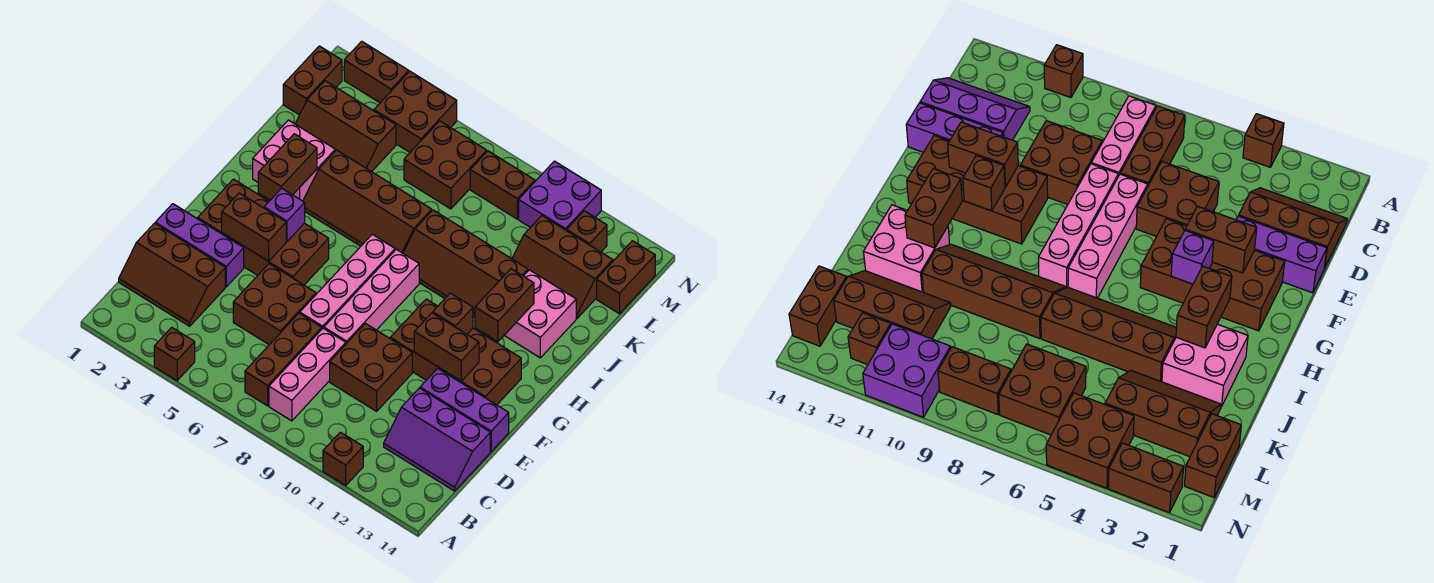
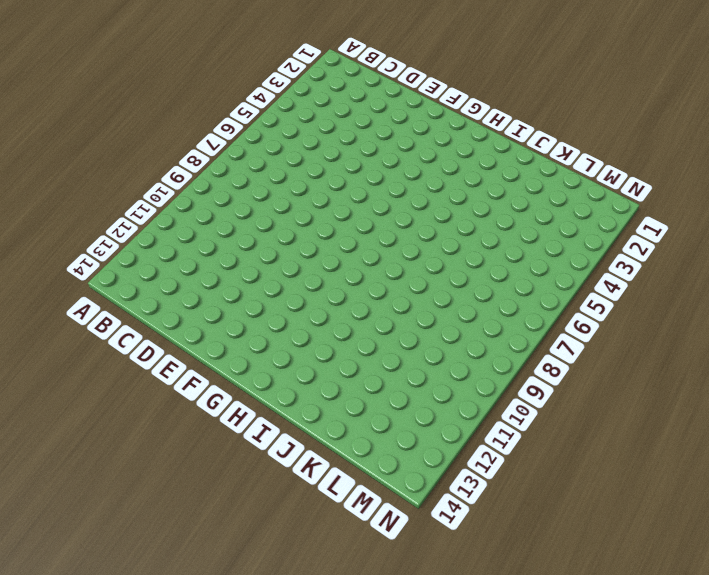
none -> brown 1x1 brick [154,327,195,381]
none -> brown 1x1 brick [323,432,363,485]
none -> brown 1x3 brick [245,313,322,406]
none -> pink 1x3 brick [269,328,346,421]

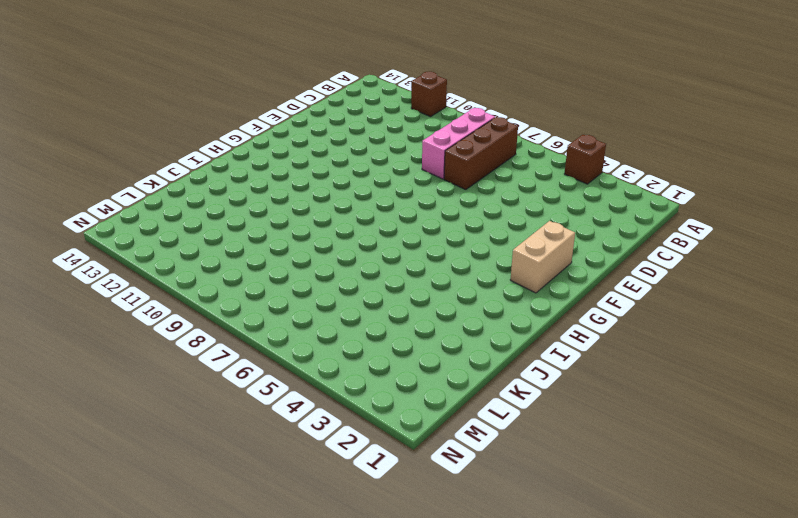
tan 1x2 brick [510,221,575,293] -> brown 2x4 brick [198,179,329,285]
none -> brown 2x3 slope [119,223,225,326]
none -> purple 2x3 slope [384,388,490,491]
none -> brown 2x2 brick [233,264,316,345]
none -> brown 2x2 brick [330,324,412,411]

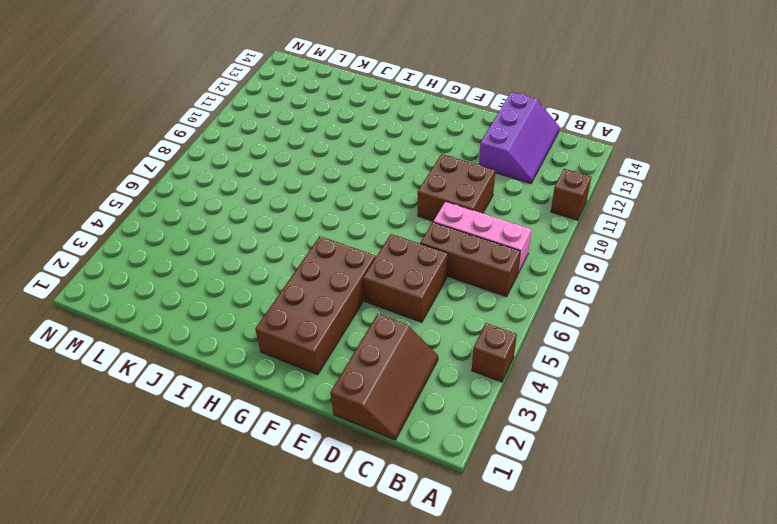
none -> purple 1x3 brick [155,204,244,287]
none -> pink 1x4 brick [300,234,395,329]
none -> pink 1x4 brick [324,249,419,344]
none -> purple 1x3 brick [420,368,509,451]

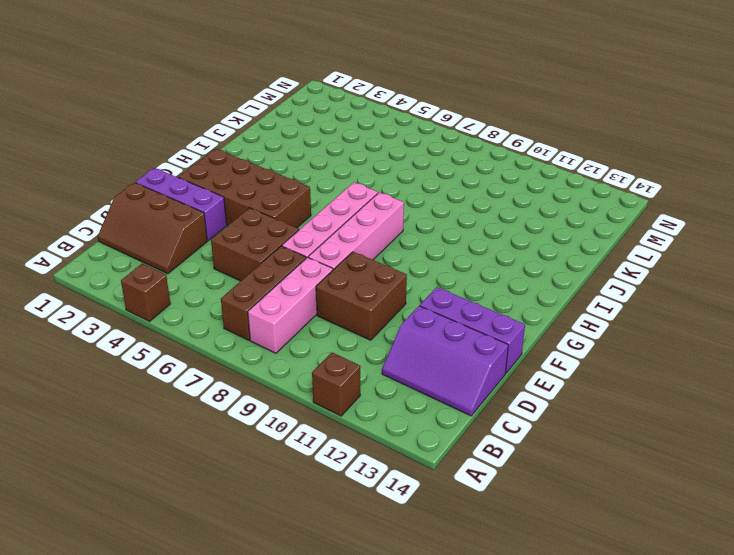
none -> brown 2x4 brick [390,299,521,405]
none -> pink 2x2 brick [253,120,335,201]
none -> brown 2x4 slope [303,150,432,253]
none -> brown 2x4 slope [403,210,528,317]

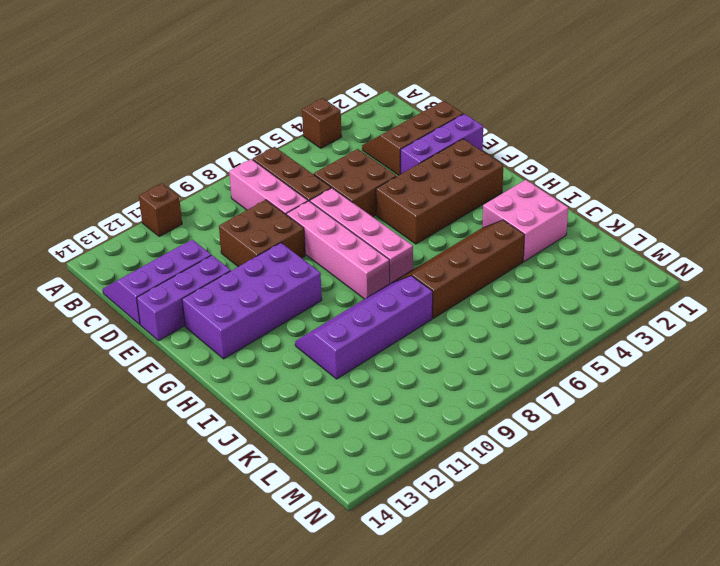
purple 2x4 brick [182,243,322,359] -> brown 2x4 brick [390,299,521,405]
purple 2x4 slope [295,276,433,379] -> brown 2x4 slope [403,210,528,317]
none -> pink 2x2 brick [504,270,576,358]
none -> brown 2x3 slope [295,81,396,172]
none -> brown 2x3 slope [512,216,613,318]
none -> brown 1x2 brick [283,46,342,115]

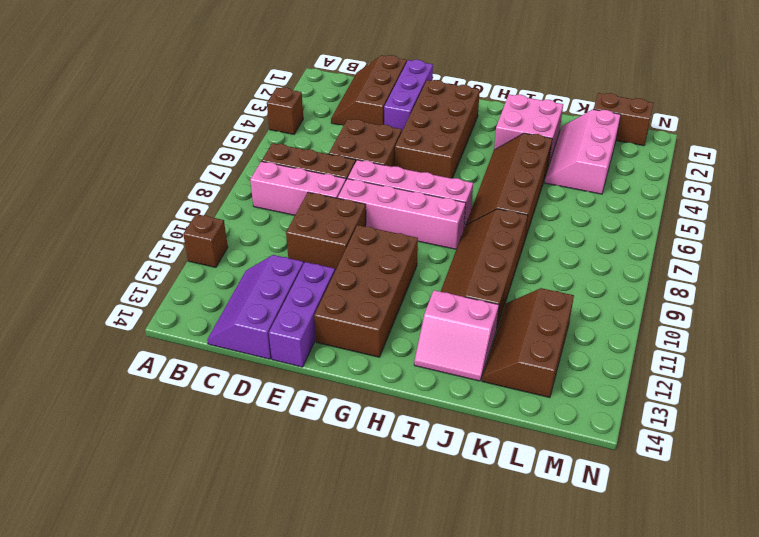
pink 2x2 slope [414,290,499,381] -> pink 2x2 brick [504,270,576,358]
pink 2x3 slope [545,109,620,194] -> brown 2x3 slope [295,81,396,172]
none -> brown 2x2 brick [404,121,487,209]
none -> brown 1x2 brick [597,241,655,314]
none -> brown 2x2 brick [374,71,457,152]
none -> brown 1x2 brick [470,151,535,219]

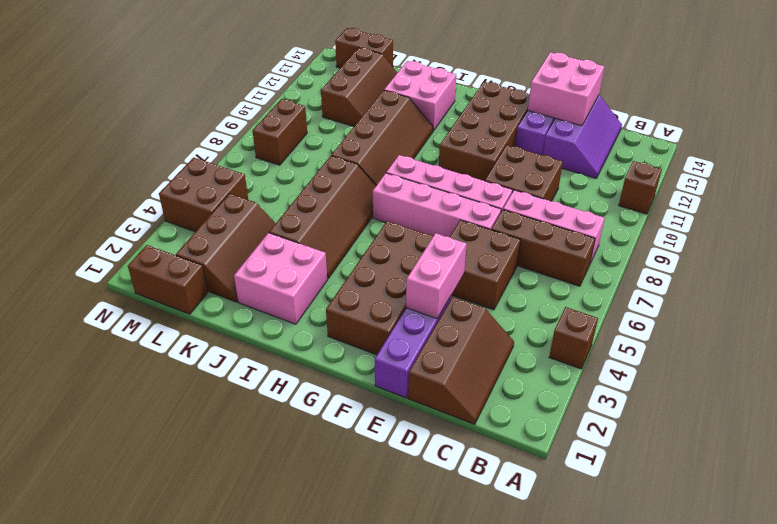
pink 2x2 brick [528,52,604,126] -> none
pink 1x2 brick [406,233,467,319] -> none
none -> brown 2x2 brick [404,121,487,209]
none -> purple 2x2 brick [519,161,601,231]
none -> brown 1x1 brick [567,211,607,252]
none -> brown 1x2 brick [344,41,409,103]

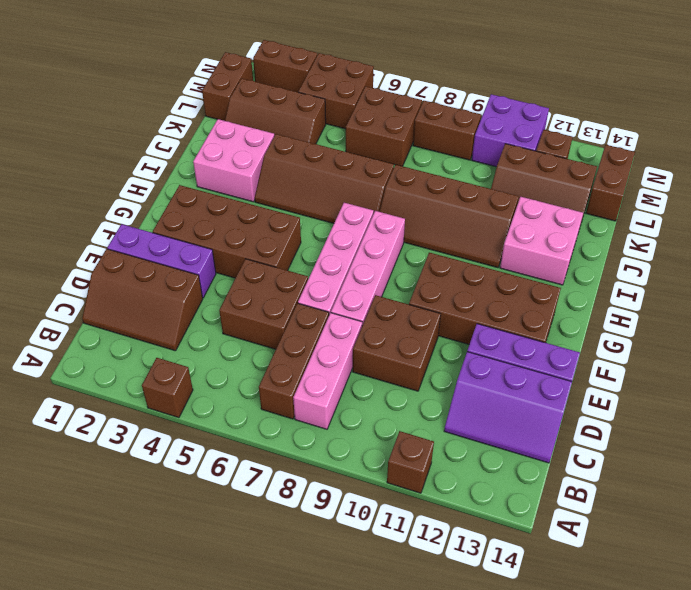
none -> brown 1x2 brick [222,193,286,261]
none -> brown 1x2 brick [414,313,479,381]
none -> purple 1x1 brick [264,188,305,241]
none -> brown 1x1 brick [433,293,473,334]

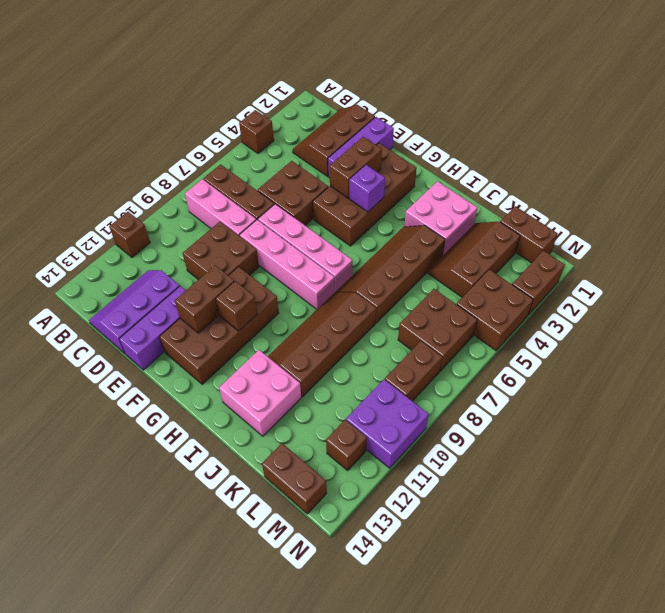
none -> brown 2x3 slope [512,216,613,318]
none -> brown 1x2 brick [258,134,317,200]
none -> brown 1x2 brick [475,269,534,342]

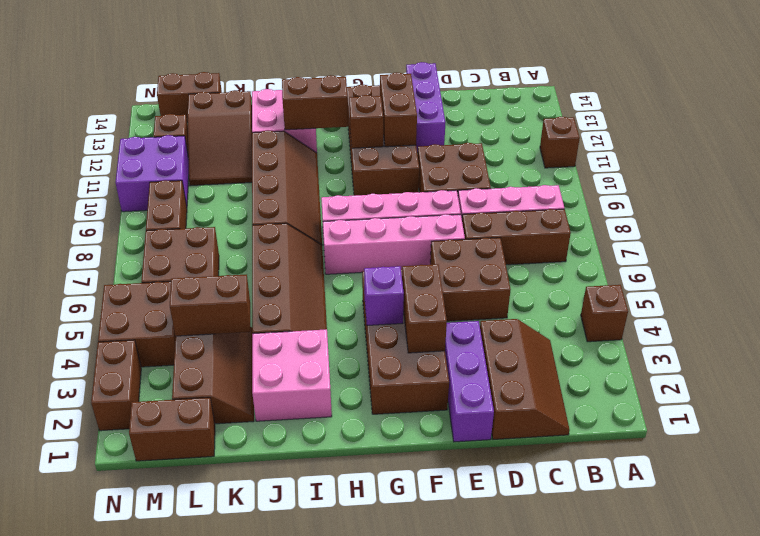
brown 1x2 brick [170,274,250,336] -> brown 1x2 brick moved to [258,134,317,200]
brown 2x3 slope [188,90,252,186] -> brown 2x3 slope turned to [512,216,613,318]
none -> purple 2x3 slope [384,388,490,491]

